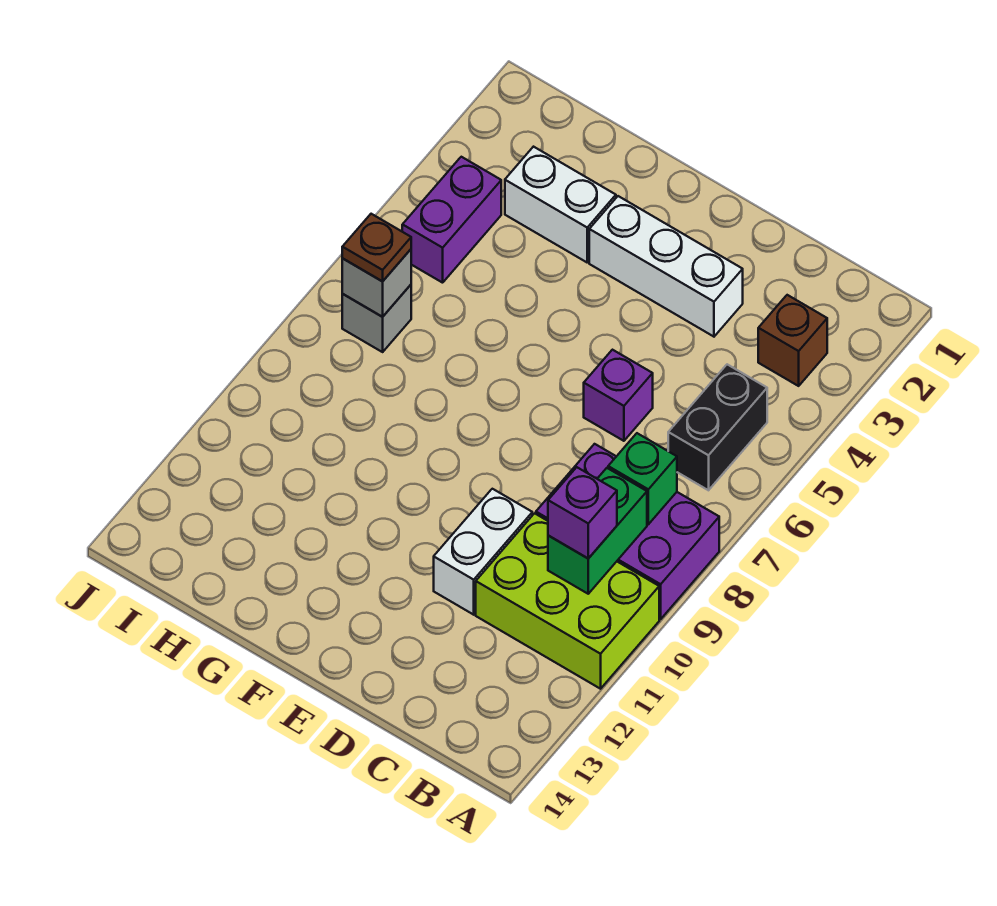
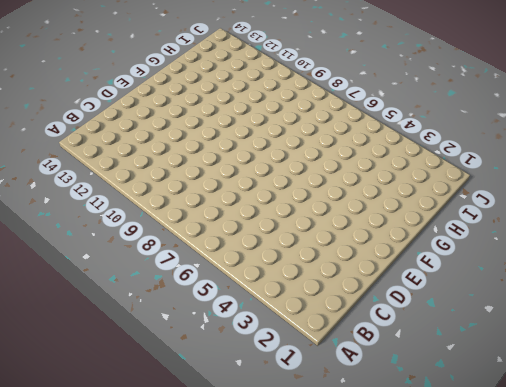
none -> purple 2x3 brick [536,444,719,619]
none -> lime 2x3 brick [476,513,659,689]
none -> brown 1x1 brick [758,295,827,386]

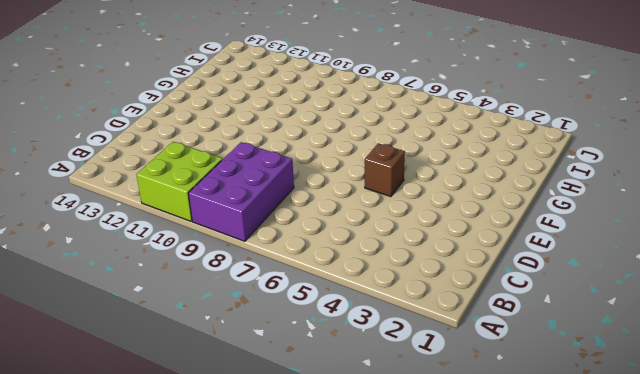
lime 2x2 brick [136,142,223,221] -> lime 2x3 brick [476,513,659,689]
brown 1x1 brick [365,143,405,197] -> brown 1x1 brick moved to [758,295,827,386]
none -> black 1x2 brick [668,364,767,490]
none -> white 1x3 brick [589,196,743,337]
none -> purple 1x1 brick [584,350,653,441]

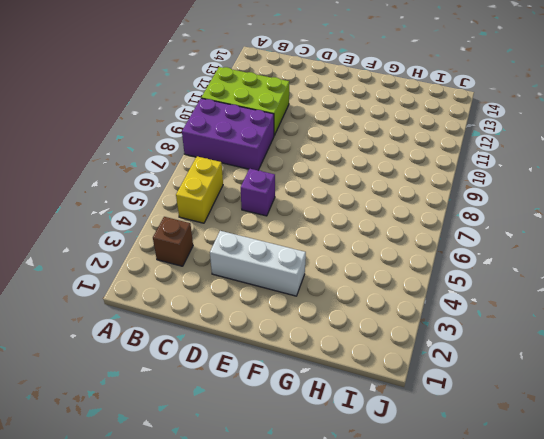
yellow 1x2 brick [176,157,223,223] -> black 1x2 brick [668,364,767,490]
none -> white 1x2 brick [434,489,532,615]
none -> white 1x2 brick [505,147,616,262]
none -> purple 1x2 brick [402,157,501,283]

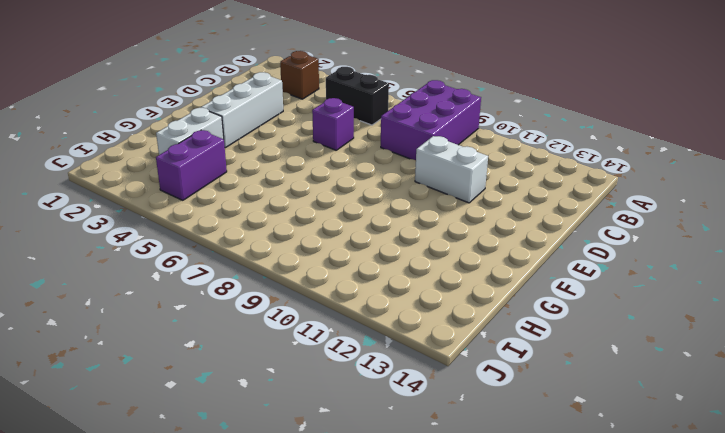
purple 1x2 brick [156,130,227,200] -> purple 1x2 brick turned to [402,157,501,283]
none -> lime 2x3 brick [476,513,659,689]
none -> grey 1x1 brick [342,285,411,352]
none -> green 1x1 brick [608,433,677,524]

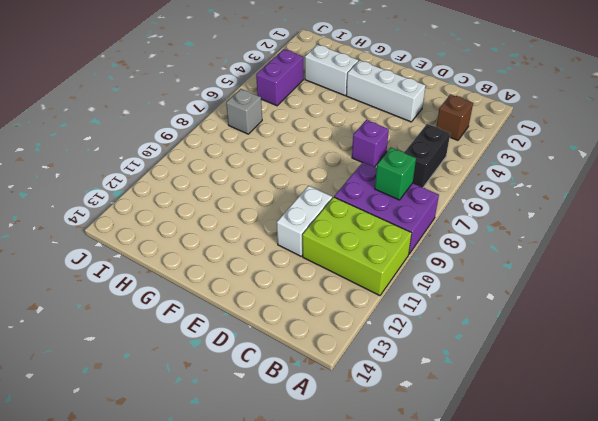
none -> green 1x2 brick [548,468,647,594]
none -> grey 1x1 brick [342,249,411,317]
none -> purple 1x1 brick [548,467,617,558]

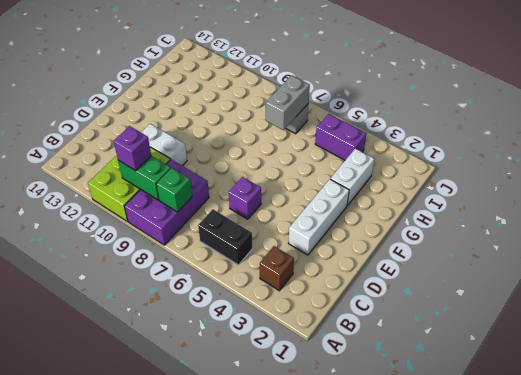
grey 1x2 brick [266,75,310,130] -> grey 1x1 brick [342,249,411,317]
none -> brown 1x1 plate [342,214,411,281]

